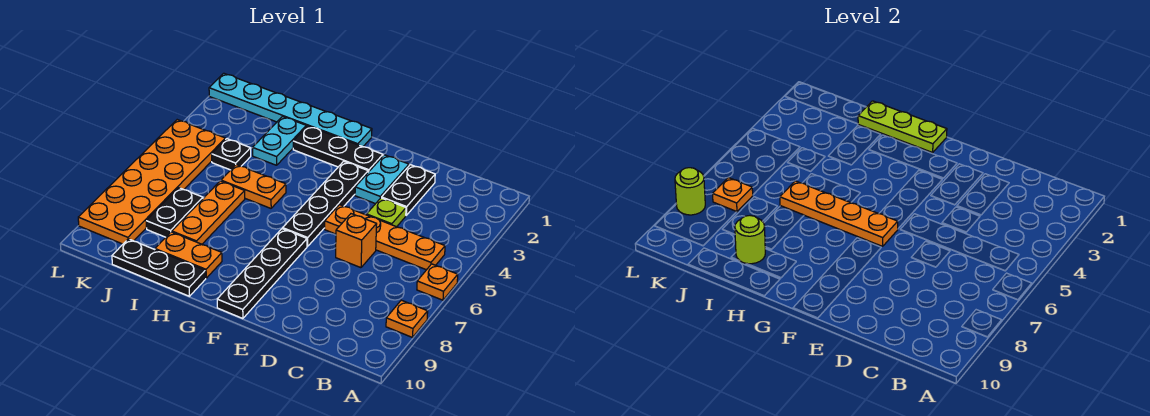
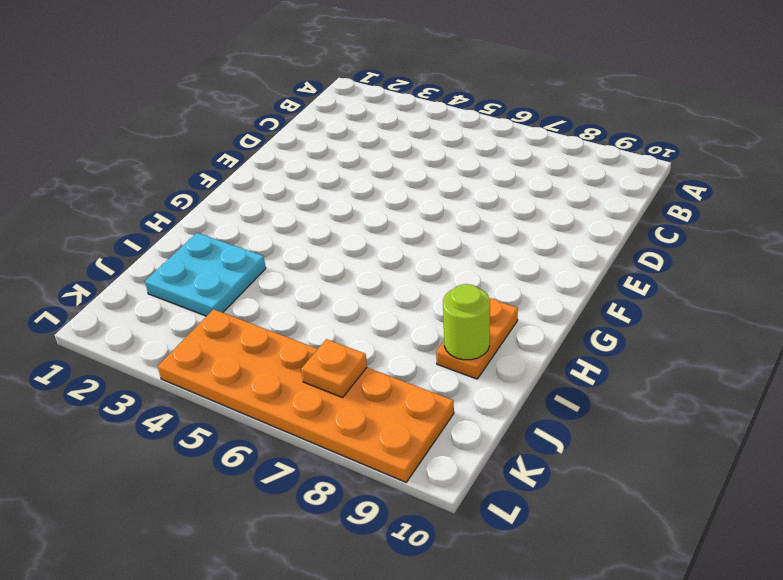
cyan 2x2 plate [145,233,266,316] -> cyan 1x2 plate [253,117,306,165]
none -> orange 1x1 plate [417,264,458,300]
none -> orange 1x1 plate [386,300,428,337]
none -> orange 1x4 plate [325,205,445,270]

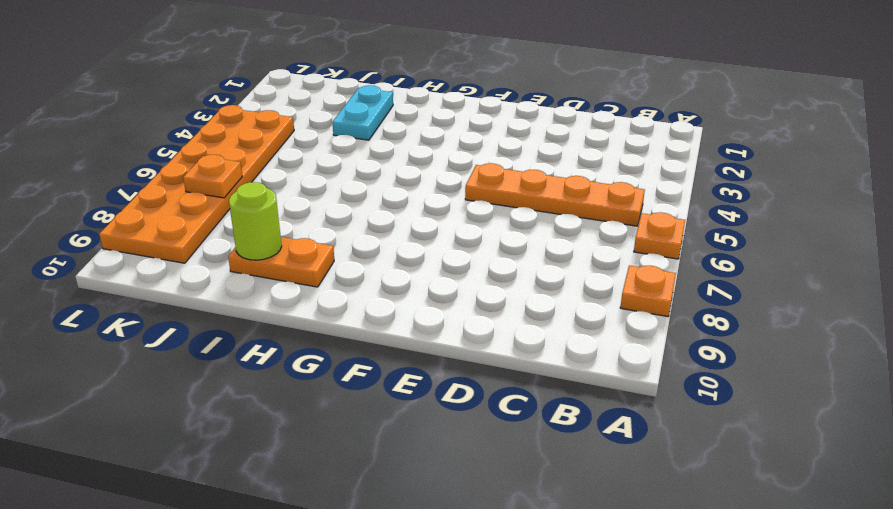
none -> black 1x2 plate [382,165,435,215]
none -> lime 1x1 plate [367,198,406,227]
none -> orange 1x1 brick [336,214,377,268]

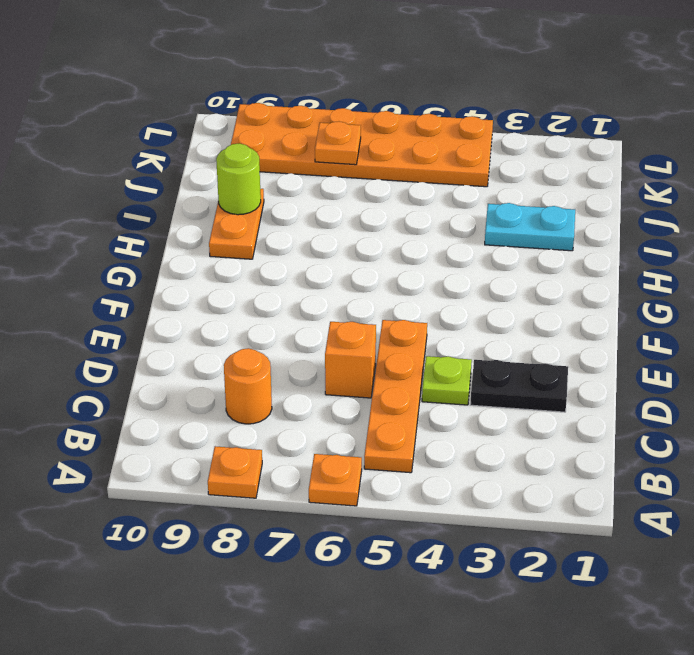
orange 1x1 round brick [224,348,272,424] -> none
none -> cyan 1x2 plate [355,155,409,204]
none -> black 1x3 plate [293,126,383,172]
none -> black 1x4 plate [283,161,368,246]

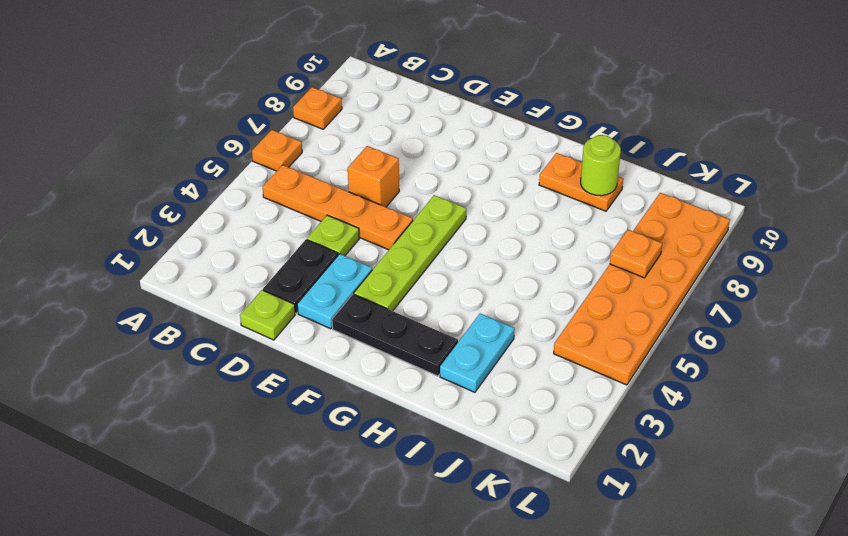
lime 1x1 plate [240,290,295,340] -> none
lime 1x4 plate [354,195,466,311] -> black 1x4 plate [283,161,368,246]
none -> black 1x4 plate [217,229,307,319]
none -> cyan 1x6 plate [209,73,372,147]
none -> orange 1x2 plate [221,165,286,208]

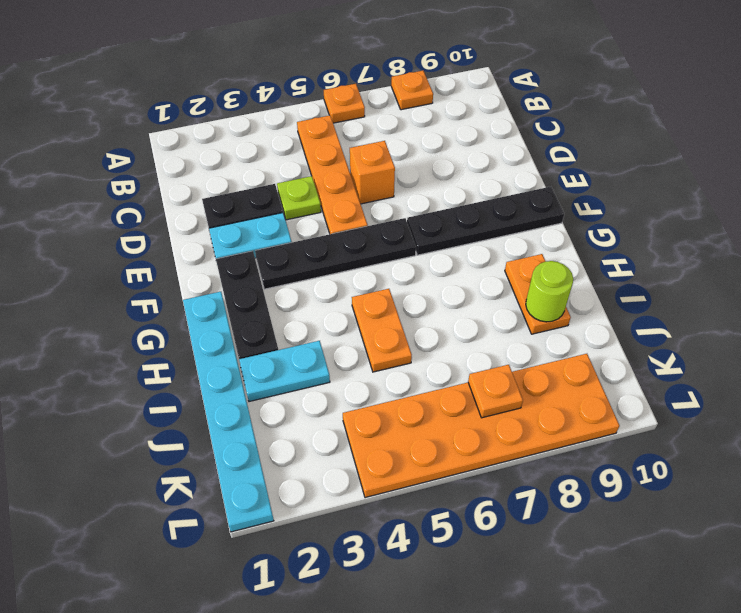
none -> black 1x3 plate [112,239,206,296]
none -> orange 1x3 plate [172,181,245,244]
none -> black 1x1 plate [212,139,251,170]

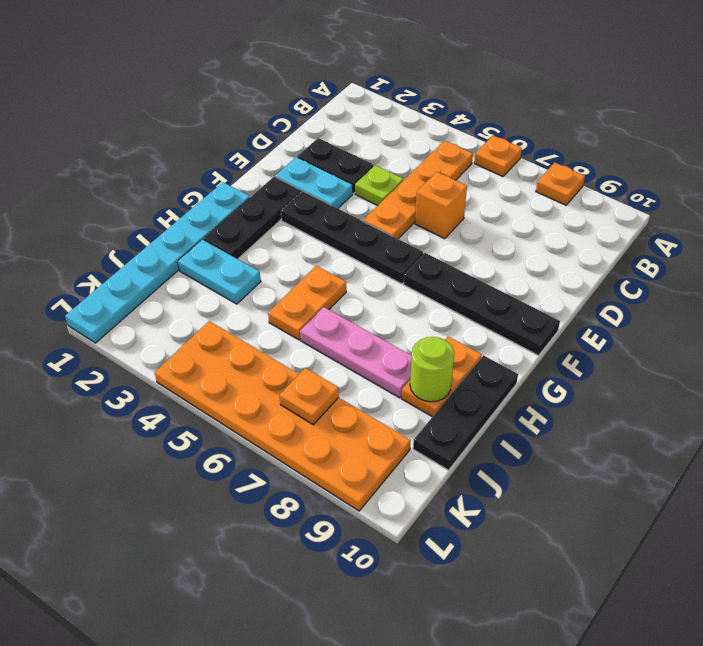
pink 1x3 plate [300,307,412,398] -> orange 1x3 plate [172,181,245,244]
none -> black 1x1 plate [212,139,251,170]
none -> black 1x2 plate [146,188,203,237]
none -> orange 1x4 plate [780,181,898,246]

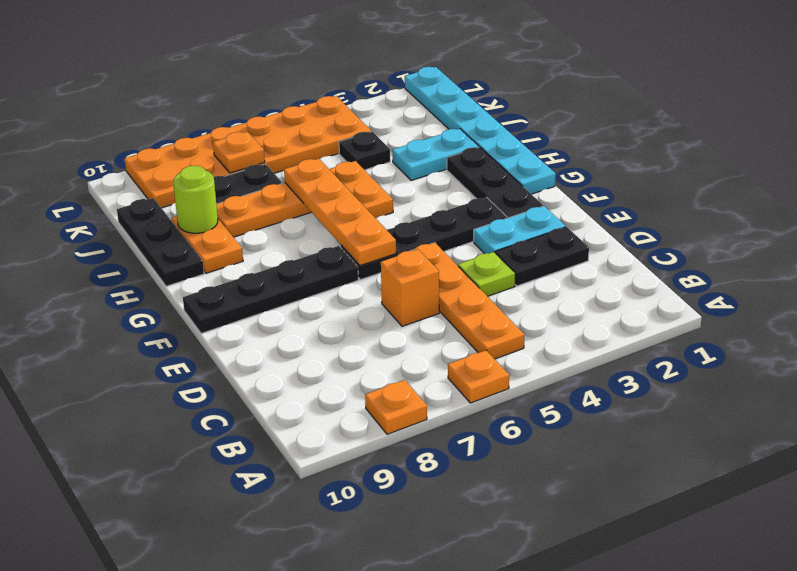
none -> lime 1x3 plate [858,101,947,152]
none -> lime 1x1 round brick [675,168,705,215]

